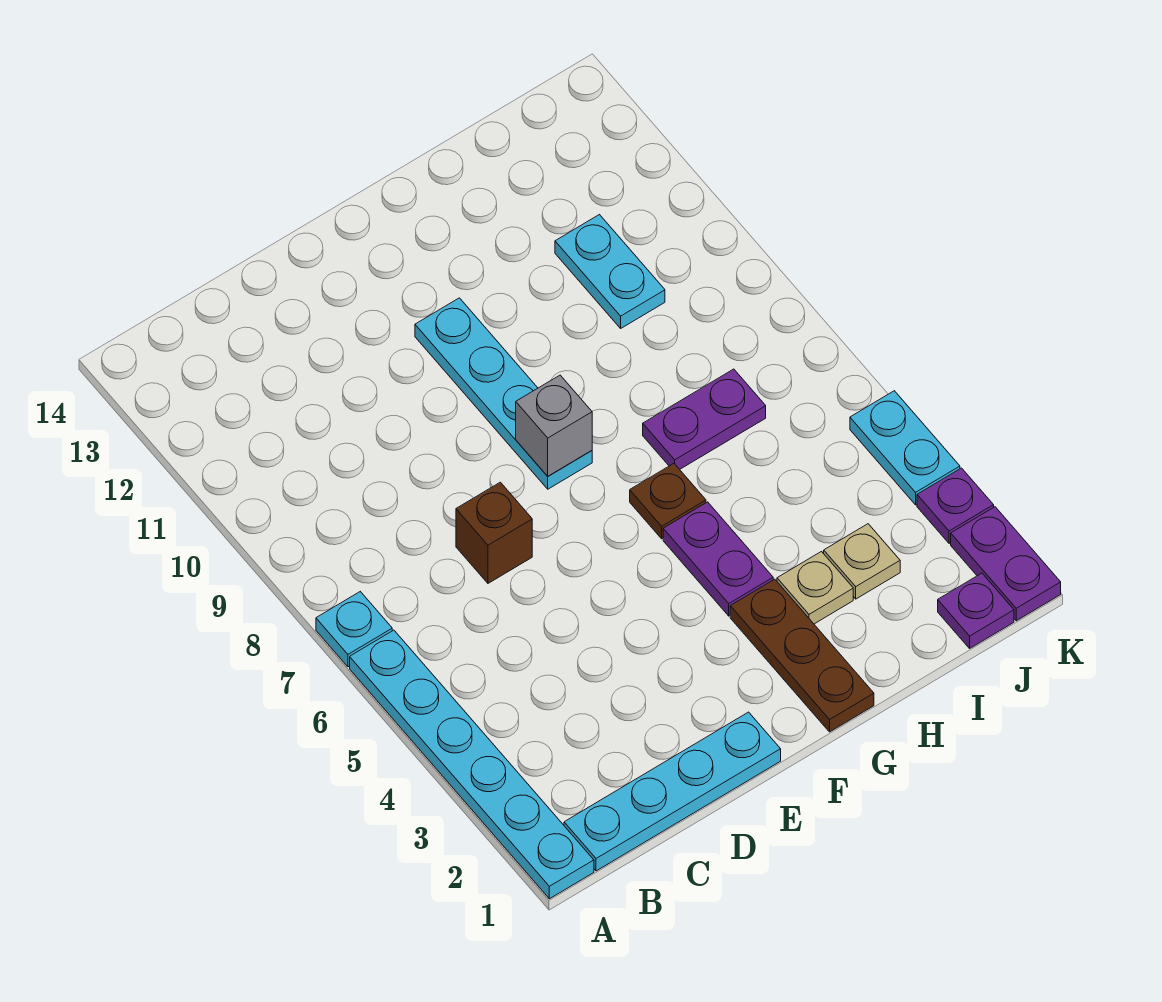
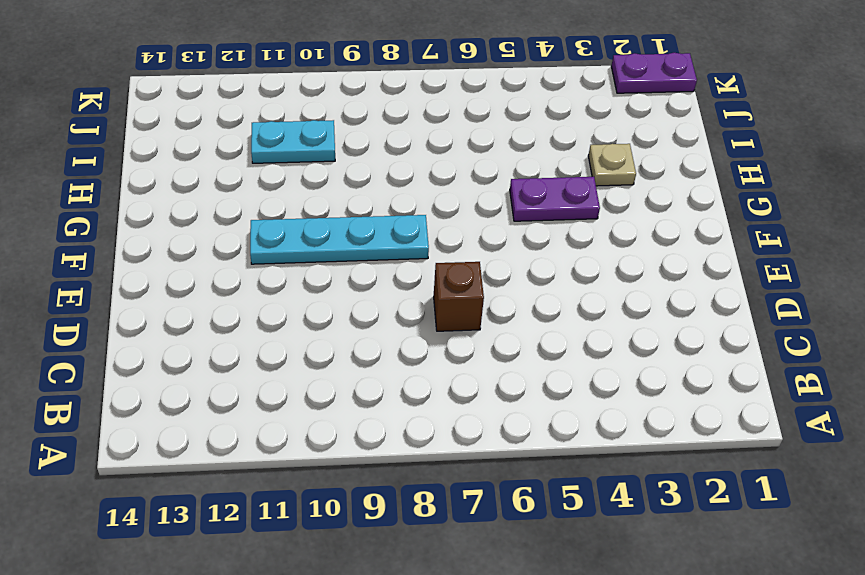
none -> cyan 1x6 plate [350,630,594,899]
none -> cyan 1x1 plate [316,592,392,667]
none -> cyan 1x4 plate [564,712,781,871]

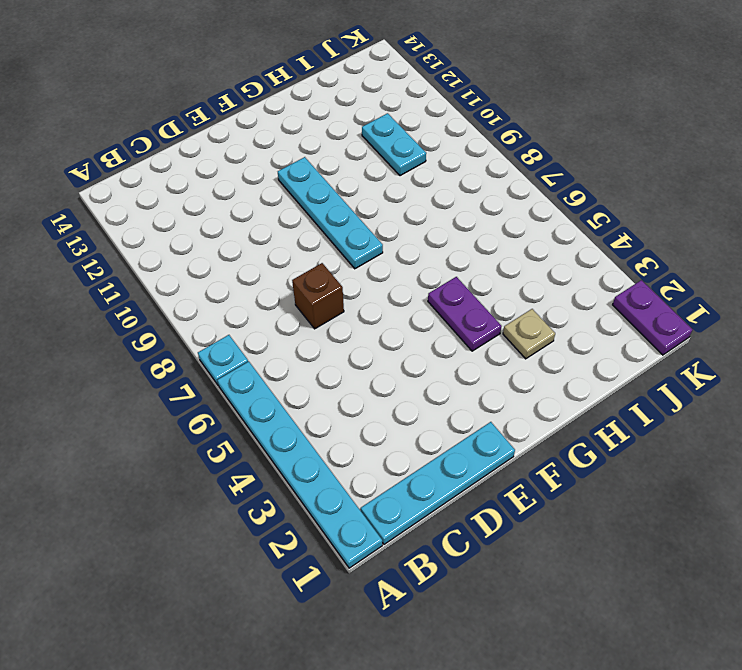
none -> brown 1x3 plate [730,579,874,732]
none -> brown 1x1 plate [630,464,706,539]
none -> purple 1x2 plate [643,369,766,469]

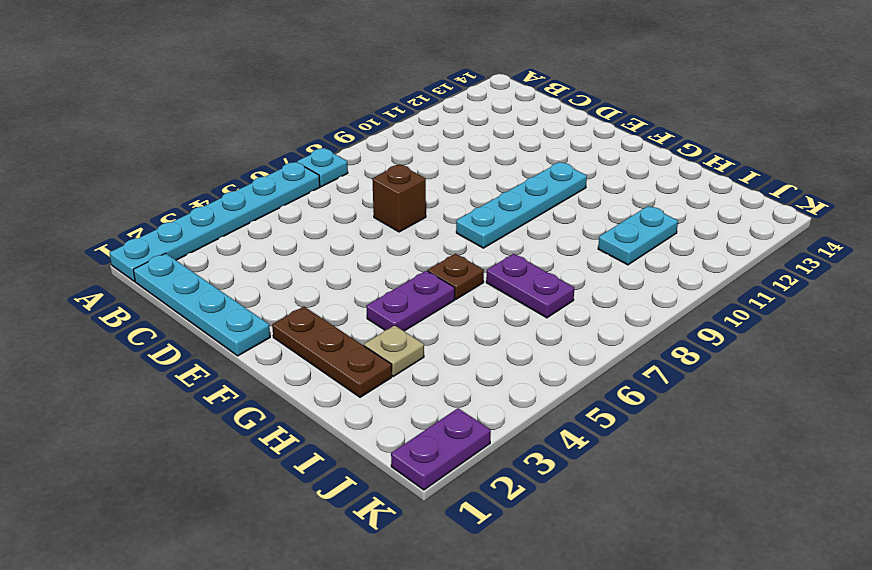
brown 1x3 plate [272,307,392,397] -> brown 1x3 plate turned to [730,579,874,732]
none -> tan 1x1 plate [824,524,900,599]
none -> purple 1x1 plate [938,573,1014,648]
none -> purple 1x1 plate [917,468,994,543]

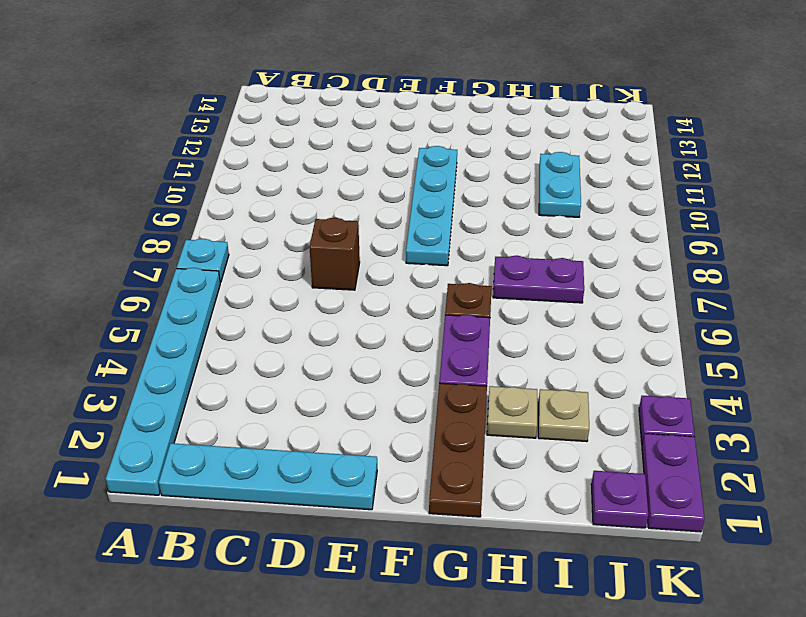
none -> cyan 1x2 plate [850,391,960,505]
none -> grey 1x1 brick [516,375,592,476]

